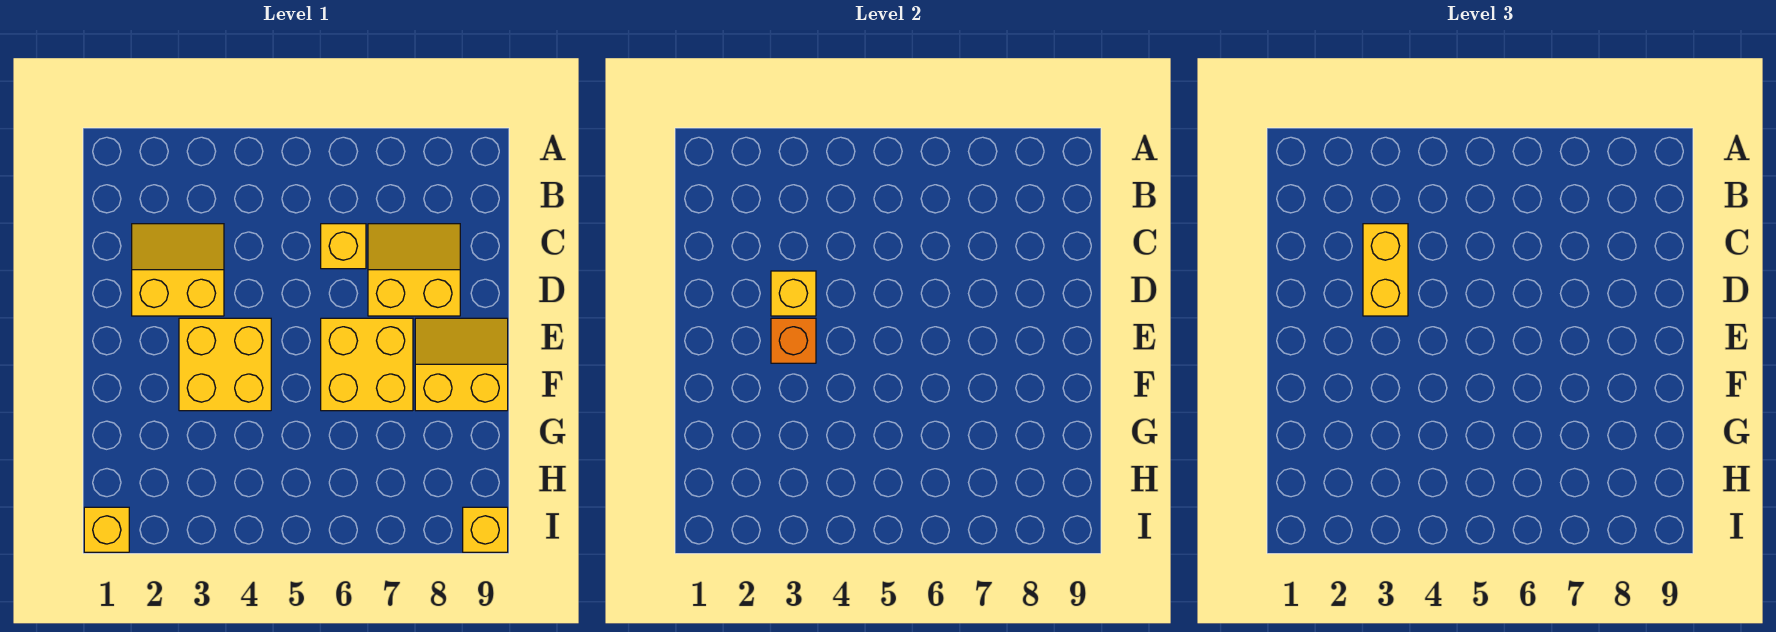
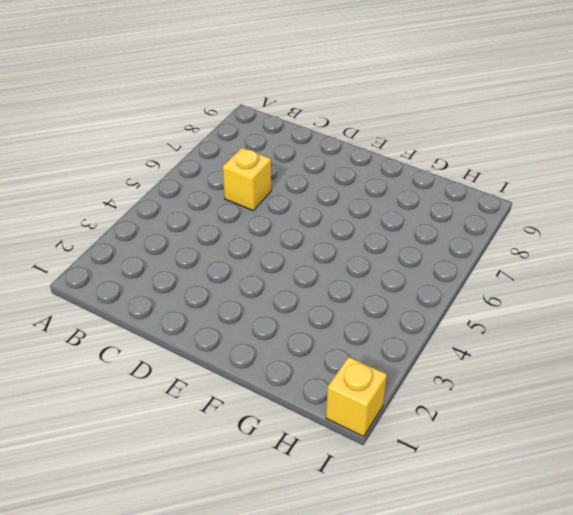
none -> yellow 2x2 slope [132,224,224,316]
none -> yellow 2x2 slope [368,224,460,316]

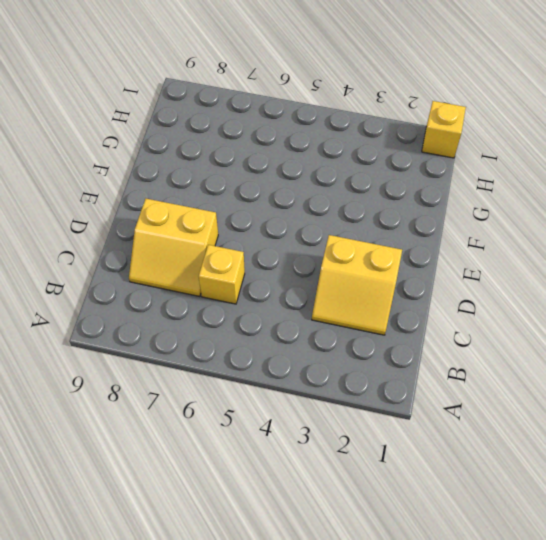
none -> yellow 2x2 brick [179,318,271,411]
none -> yellow 2x2 brick [321,318,413,411]

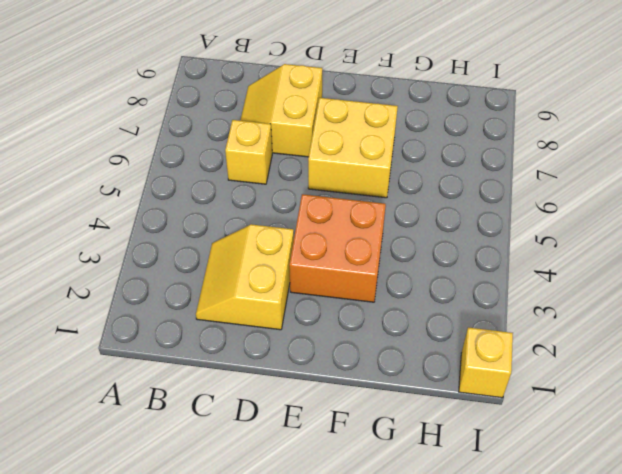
orange 2x2 brick [289,194,386,302] -> yellow 2x2 brick [179,318,271,411]
none -> yellow 2x2 slope [415,318,508,411]
none -> yellow 1x1 brick [463,507,508,552]

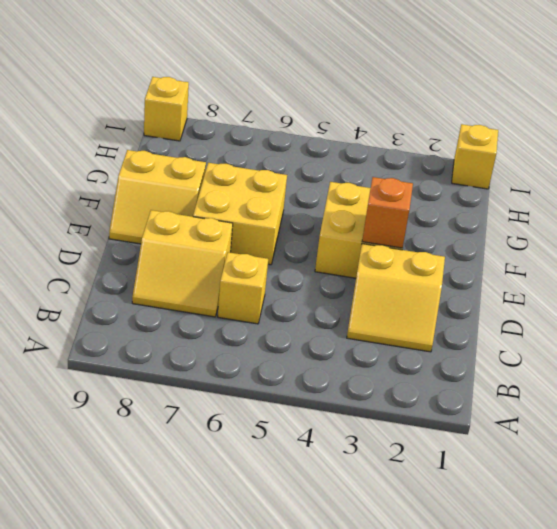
none -> yellow 1x1 brick [771,271,816,316]
none -> yellow 1x2 brick [1363,224,1408,316]

